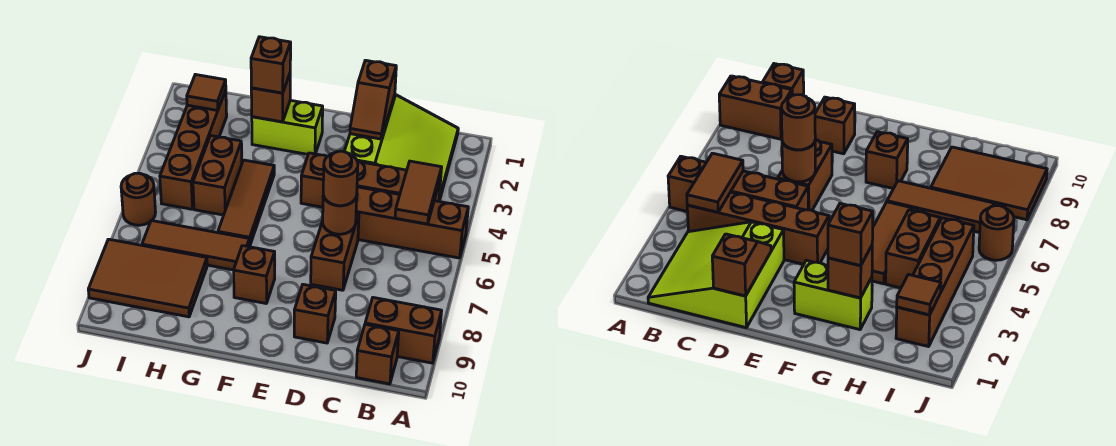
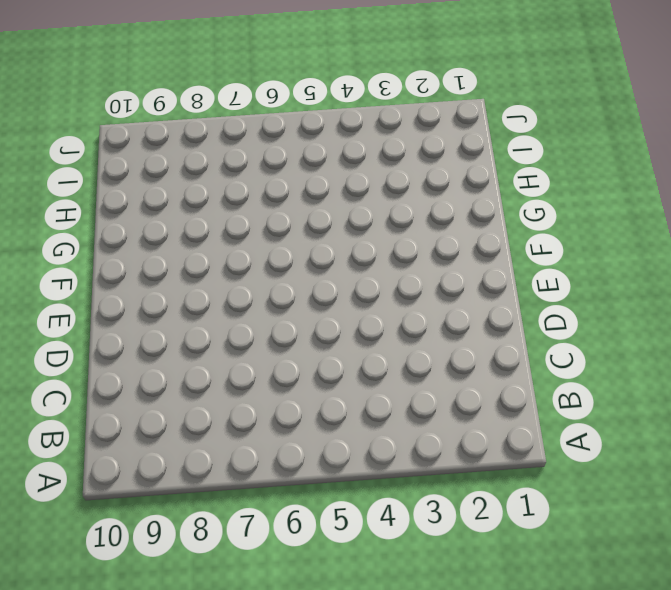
none -> brown 1x4 brick [356,187,468,258]
none -> brown 1x2 brick [365,298,442,363]
none -> lime 3x3 slope [344,95,458,201]

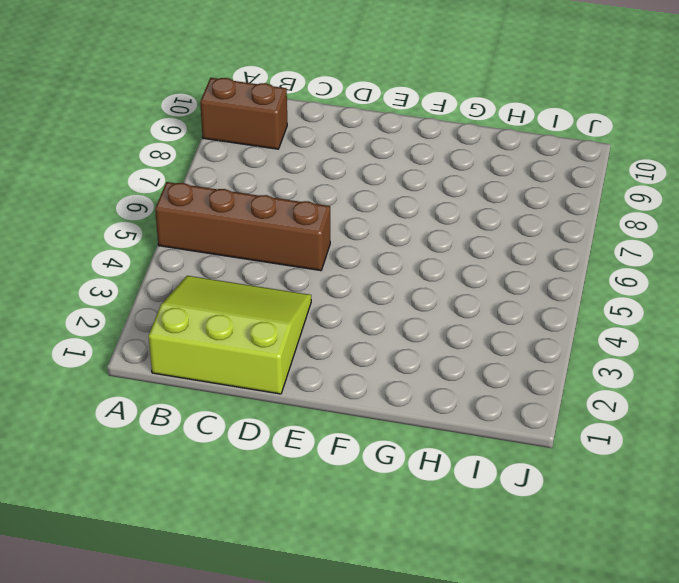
lime 3x3 slope [149,276,311,394] -> lime 3x3 slope turned to [344,95,458,201]
none -> brown 1x4 brick [301,153,441,207]
none -> brown 1x1 brick [356,324,399,384]
none -> brown 1x2 brick [311,213,359,290]

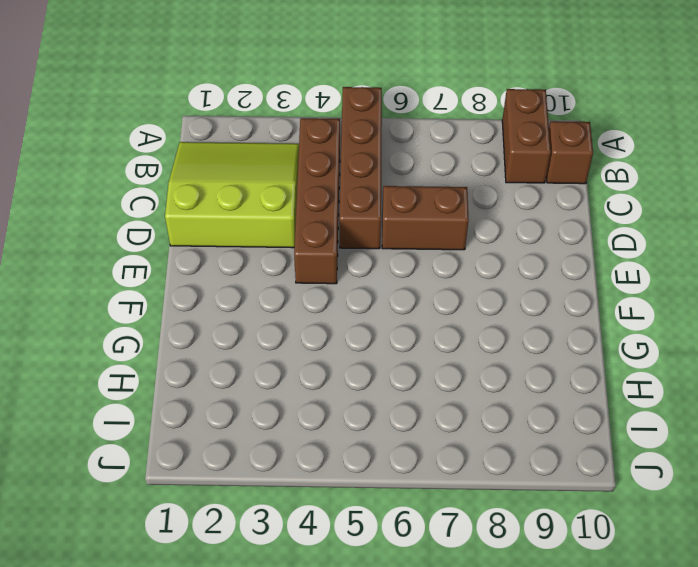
none -> brown 1x1 brick [294,284,336,343]
none -> lime 1x2 brick [252,100,323,154]
none -> brown 1x1 brick [234,246,275,303]

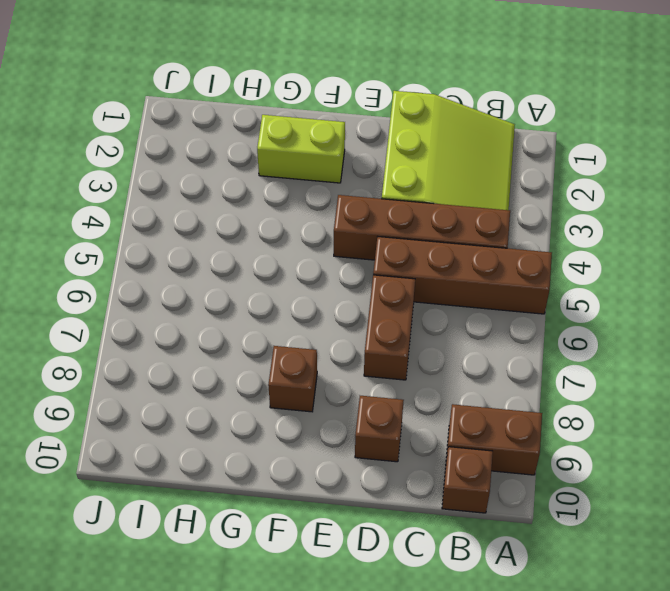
none -> brown 1x3 tile [218,160,274,246]
none -> brown 1x3 tile [142,221,250,270]
none -> brown 1x2 brick [193,136,242,215]

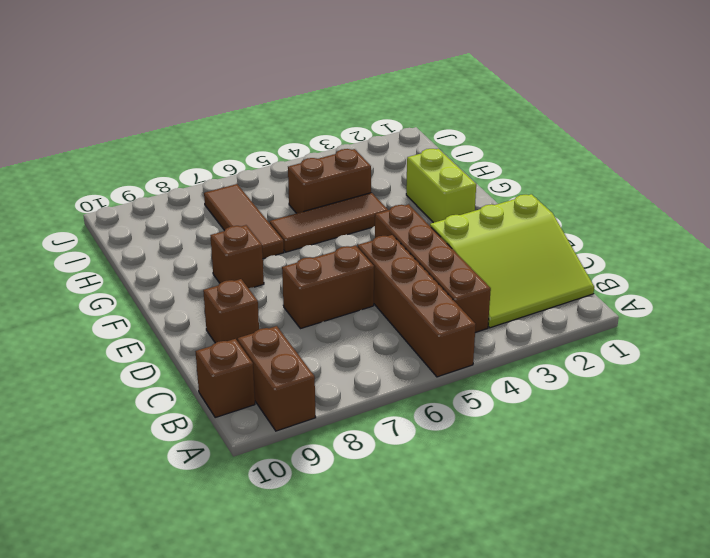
none -> brown 2x3 tile [88,239,207,317]
none -> brown 1x4 brick [160,90,227,209]
none -> brown 1x1 round brick [121,173,156,225]

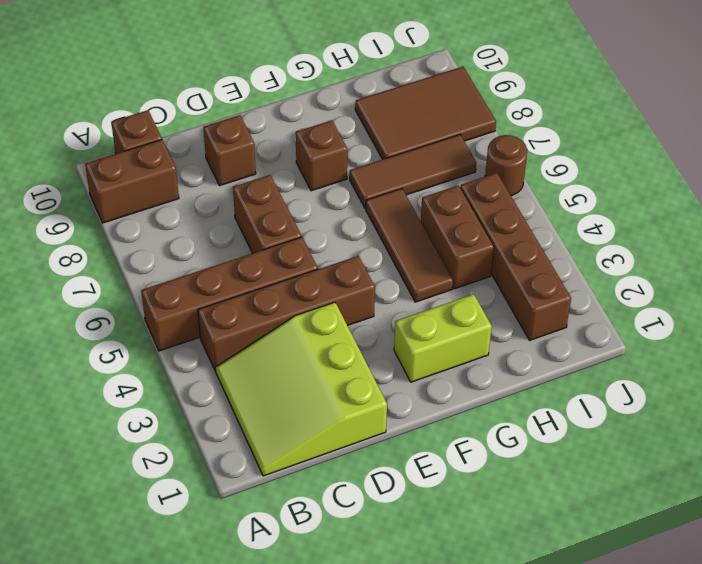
none -> brown 1x2 tile [395,161,442,224]
none -> brown 1x2 slope [350,60,396,139]
none -> brown 1x1 round brick [323,196,357,234]

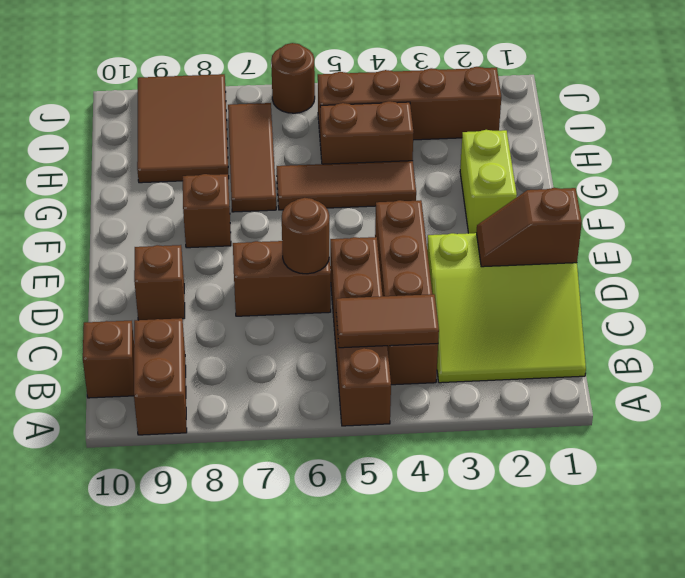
none -> brown 1x1 brick [251,74,290,122]
none -> brown 1x1 tile [187,74,226,110]
none -> brown 1x1 round brick [323,151,358,206]

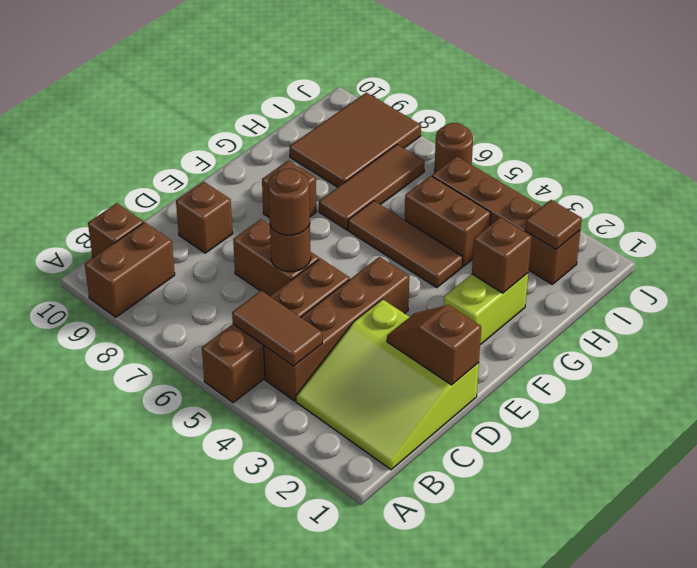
none -> brown 1x1 brick [251,37,291,93]

